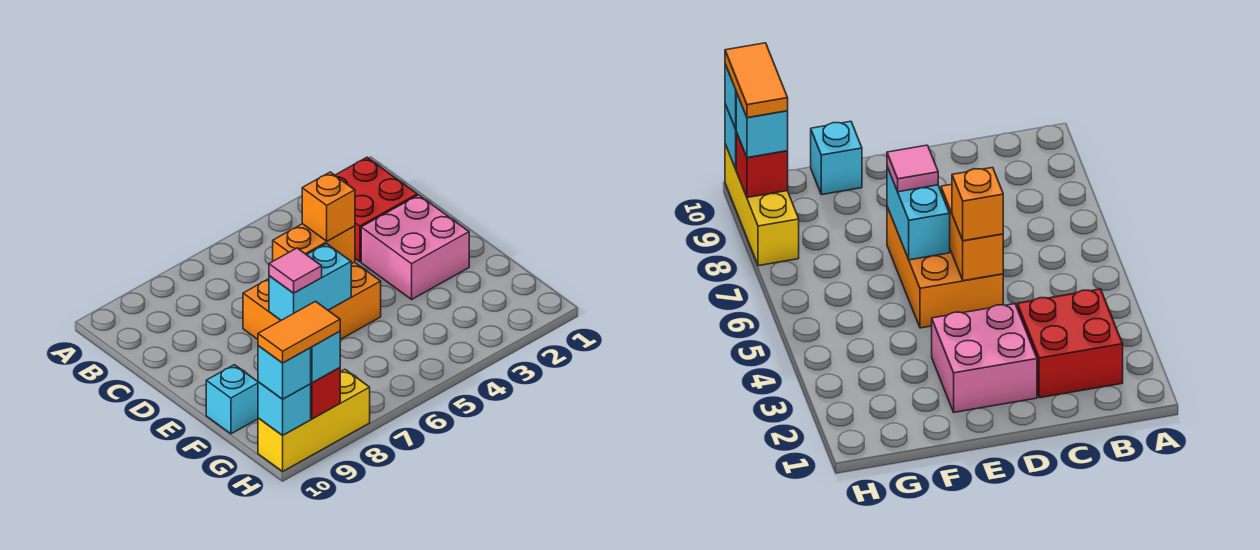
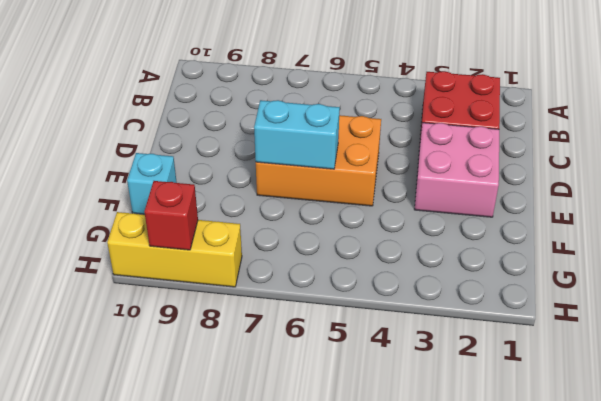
none -> orange 1x2 brick [273,224,355,264]
none -> cyan 1x1 brick [258,382,311,435]
none -> orange 1x1 brick [302,172,355,241]

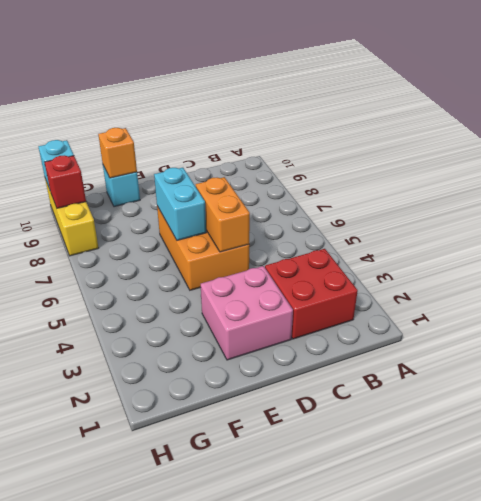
orange 1x1 brick [98,128,137,178] -> orange 1x1 brick moved to [302,172,355,241]
none -> pink 1x1 tile [269,248,322,293]
none -> cyan 1x1 brick [311,331,340,383]
none -> cyan 1x1 brick [258,346,311,399]

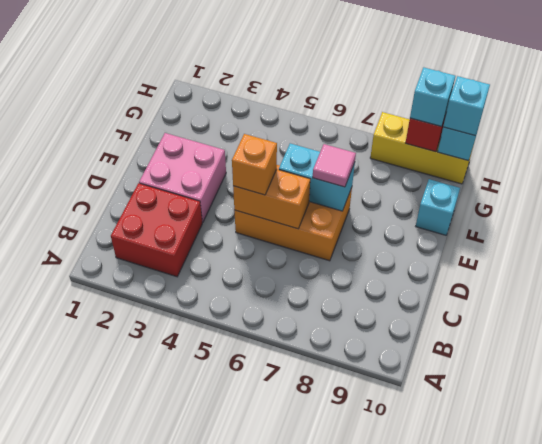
none -> orange 1x2 tile [258,301,340,363]

